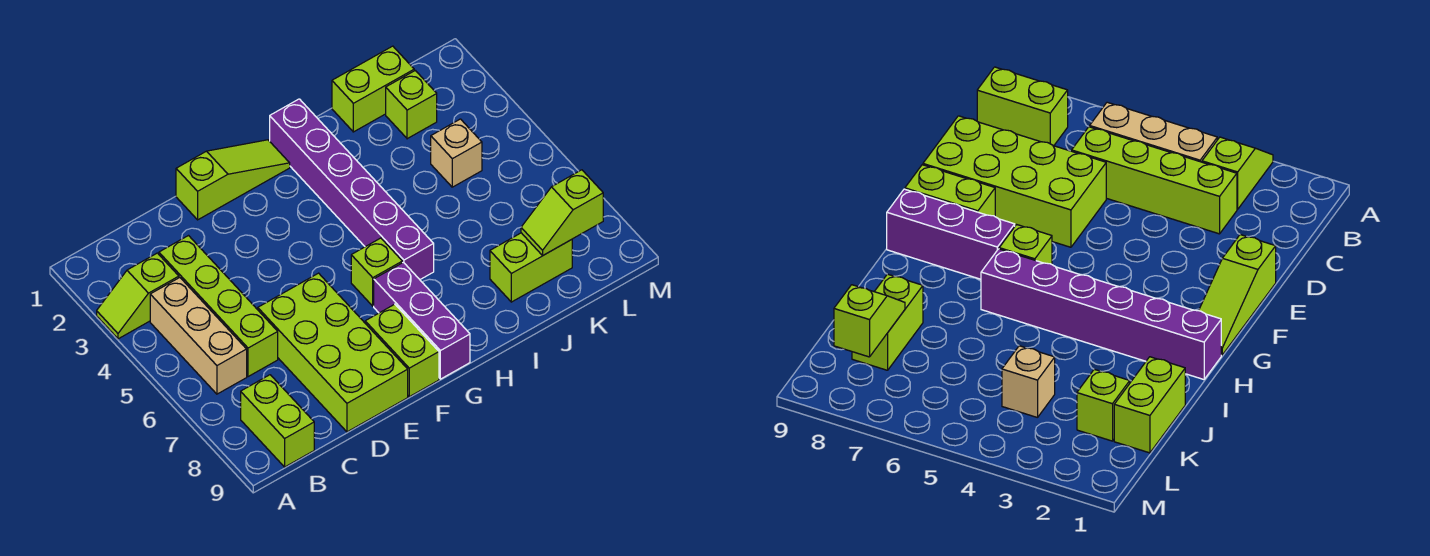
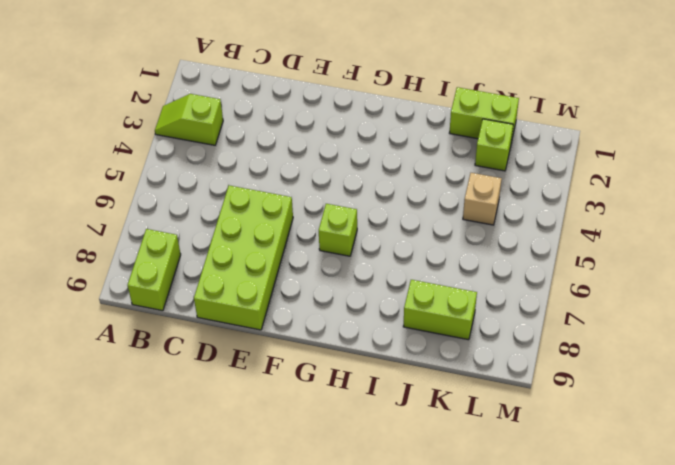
none -> tan 1x3 brick [150,278,247,394]
none -> lime 1x4 brick [159,236,278,377]
none -> lime 1x3 slope [176,140,290,220]

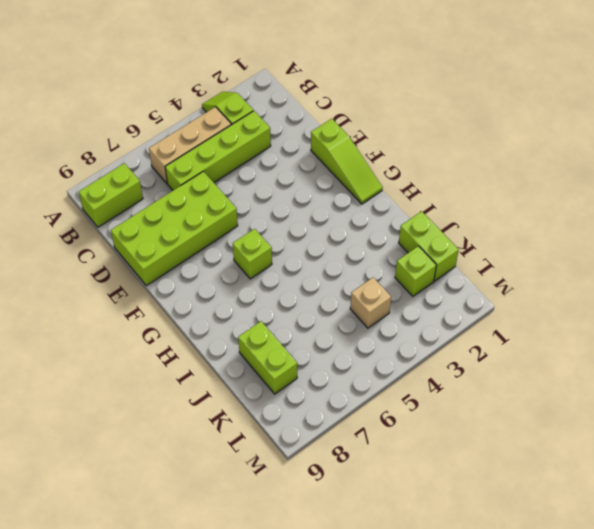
none -> lime 1x2 brick [365,304,439,397]
none -> purple 1x3 brick [374,262,470,379]
none -> purple 1x6 brick [270,99,434,279]

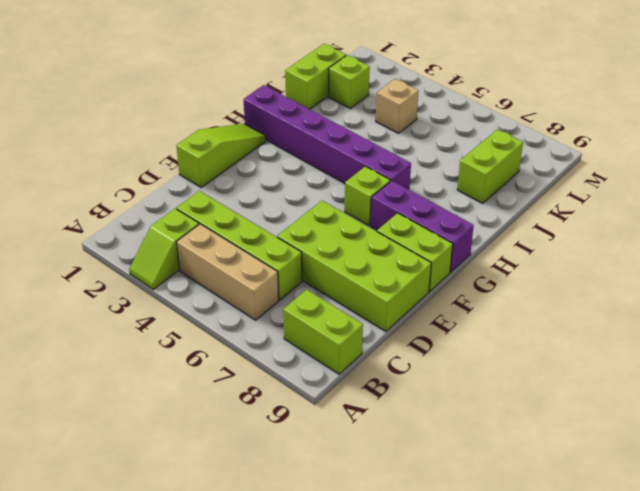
none -> lime 1x2 slope [521,170,603,255]

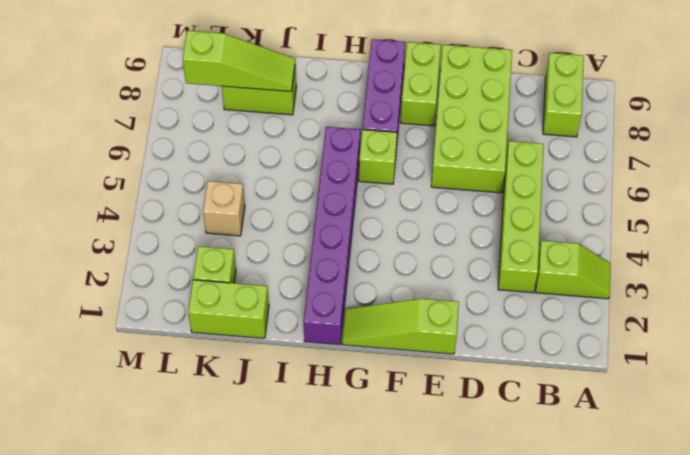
lime 1x3 slope [183,30,295,92] -> lime 1x2 slope [521,170,603,255]
none -> tan 1x3 brick [150,278,247,394]

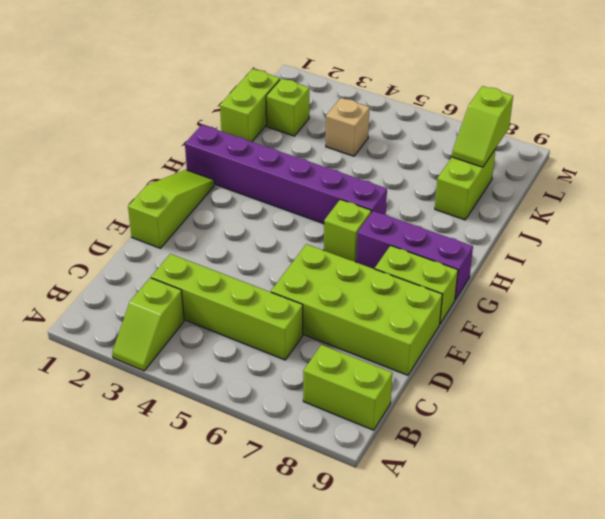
none -> tan 1x3 brick [150,278,247,394]

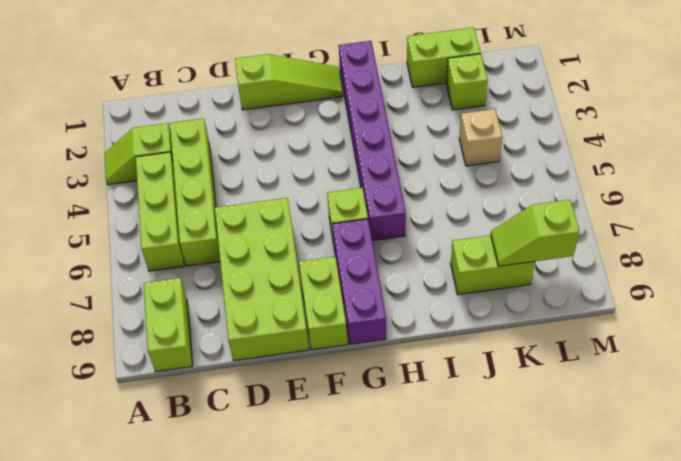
lime 1x3 brick [136,152,184,271] -> tan 1x3 brick [150,278,247,394]

